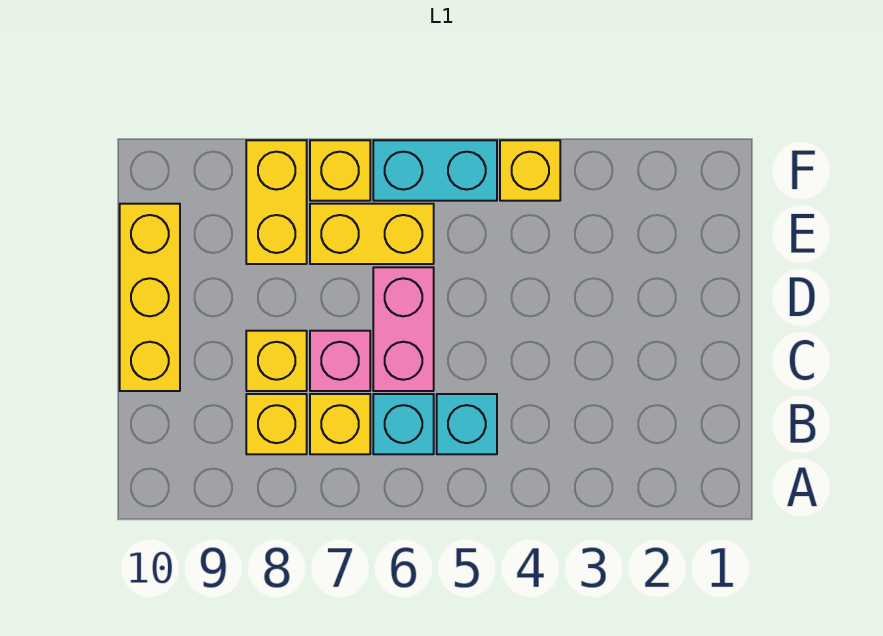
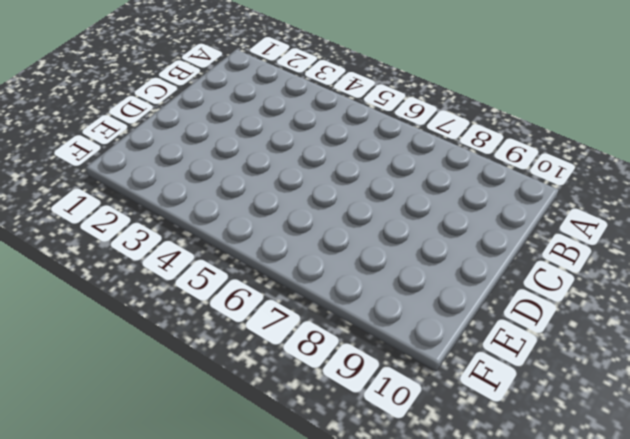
none -> cyan 1x1 brick [437,394,497,454]
none -> cyan 1x1 brick [373,394,434,454]
none -> yellow 1x1 brick [310,394,370,454]

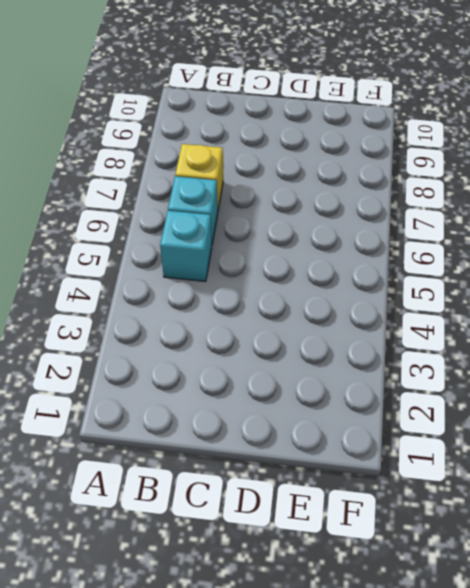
none -> yellow 1x1 brick [246,394,307,454]
none -> pink 1x2 brick [373,267,434,391]
none -> pink 1x1 brick [310,331,370,391]

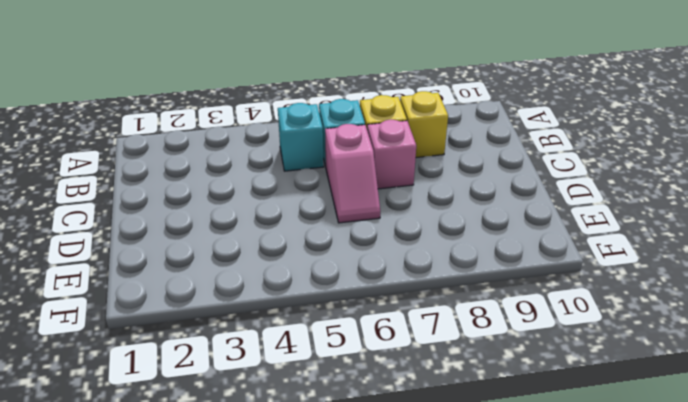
pink 1x2 slope [325,124,380,223] -> pink 1x2 brick [373,267,434,391]
none -> yellow 1x1 brick [246,331,307,391]
none -> yellow 1x3 brick [120,204,180,391]
none -> yellow 1x2 brick [310,204,434,264]

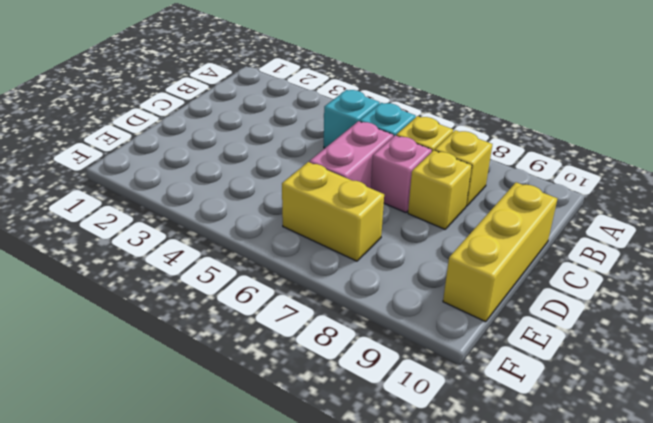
none -> yellow 1x2 brick [246,140,307,264]
none -> yellow 1x1 brick [500,140,560,201]
none -> cyan 1x2 brick [373,140,497,201]

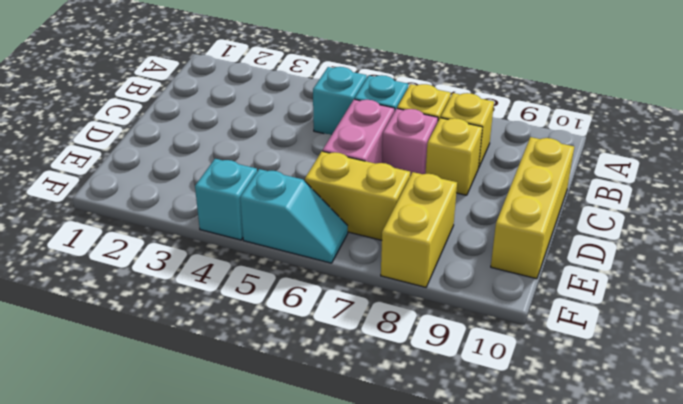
cyan 1x1 brick [195,159,257,240] -> yellow 1x1 brick [500,140,560,201]
cyan 1x2 slope [240,169,348,263] -> cyan 1x2 brick [373,140,497,201]
none -> yellow 1x1 brick [310,140,370,201]

